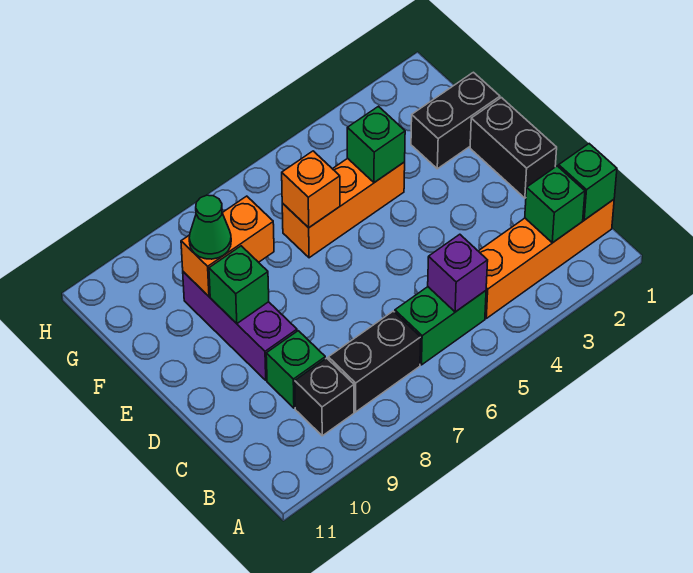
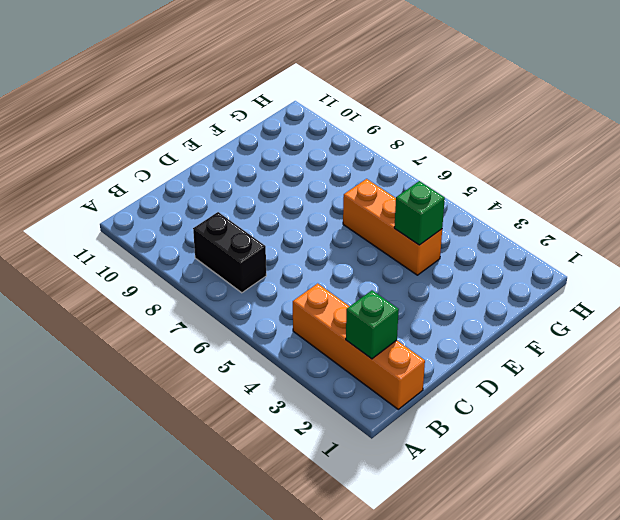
none -> green 1x2 brick [395,287,486,365]
none -> black 1x1 brick [295,358,354,436]
none -> green 1x1 brick [266,331,325,408]

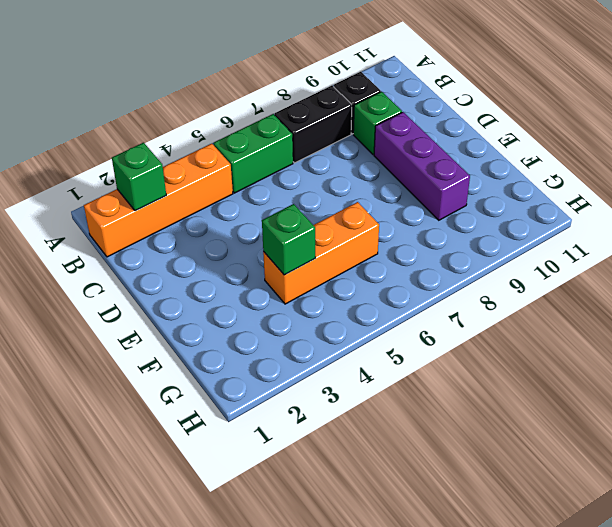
none -> black 1x2 brick [470,98,557,198]
none -> black 1x2 brick [411,72,500,169]
none -> green 1x1 brick [559,144,617,220]

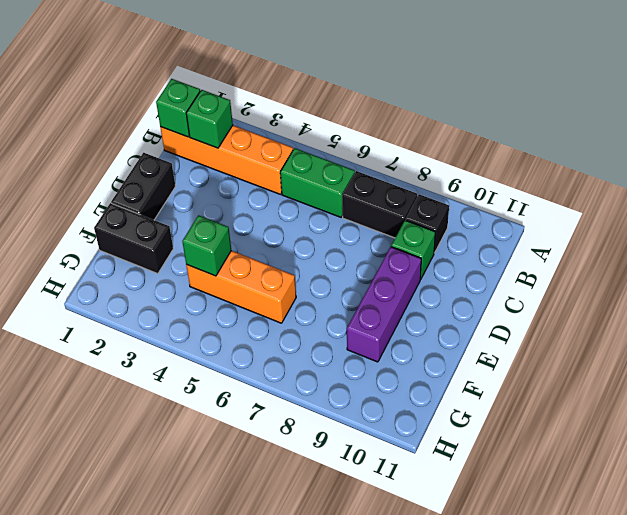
none -> purple 1x1 brick [428,234,488,312]
none -> green 1x1 brick [209,246,269,323]
none -> orange 1x1 brick [282,151,340,228]

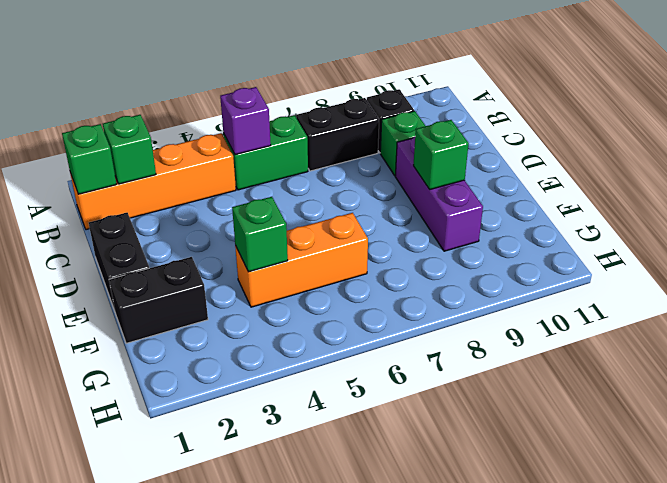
none -> orange 1x1 brick [282,151,340,228]
none -> orange 1x2 brick [181,196,274,296]
none -> green 1x1 cone [189,195,231,259]

